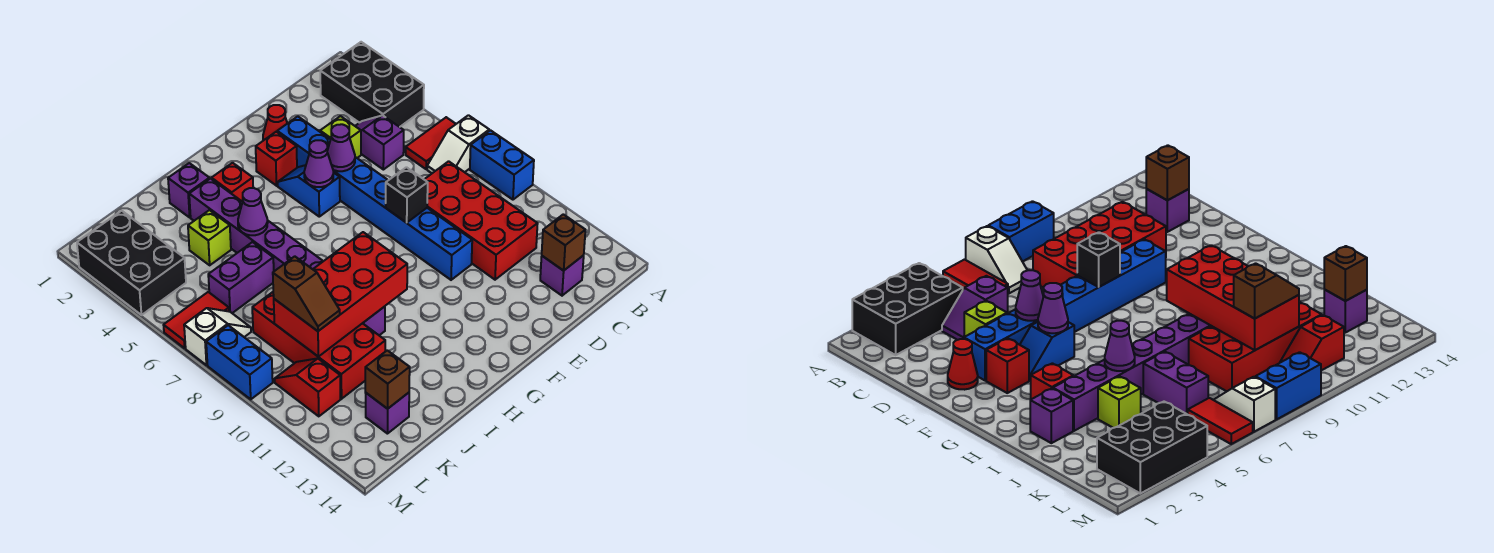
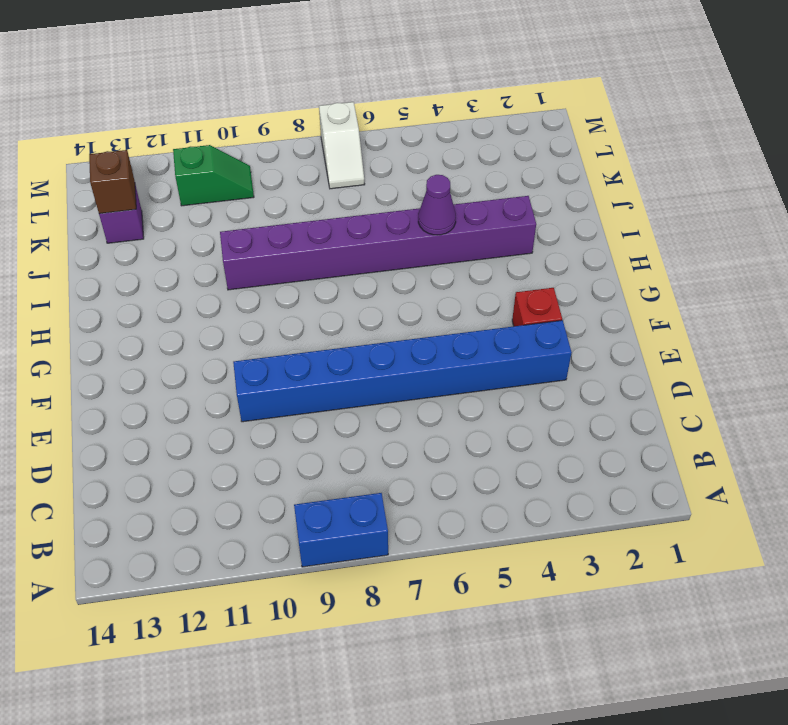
green 1x2 slope [173,145,254,206] -> red 1x2 slope [275,358,341,416]
none -> black 2x3 brick [320,42,424,127]
none -> red 1x2 tile [406,117,456,169]
none -> white 1x2 slope [427,115,489,173]
none -> purple 1x2 slope [356,115,404,170]

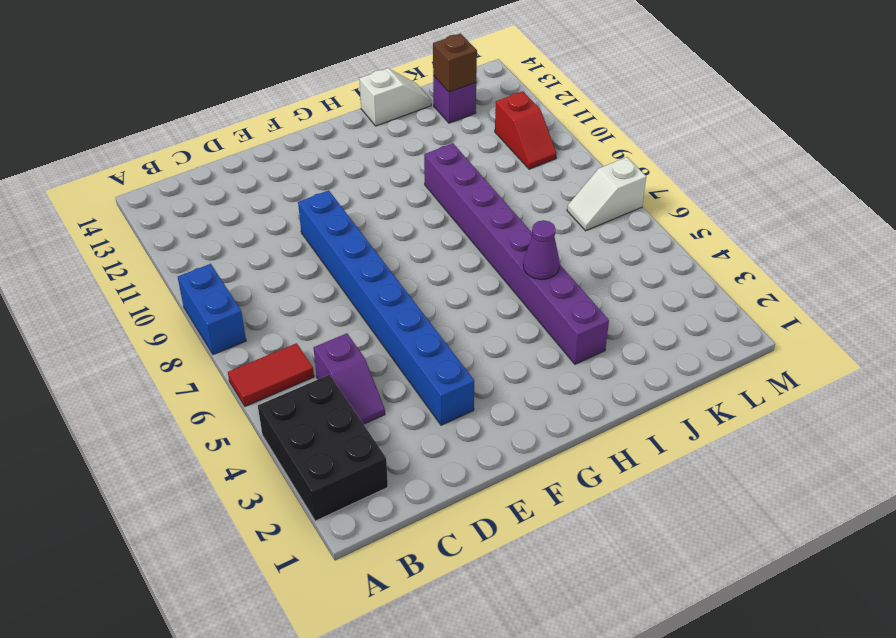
white 1x2 slope [359,68,431,126] -> white 1x2 slope moved to [427,115,489,173]
none -> red 2x4 brick [424,161,538,280]
none -> purple 1x1 brick [540,255,584,296]
none -> lime 1x1 brick [320,116,361,158]
none -> red 1x1 cone [263,105,287,141]

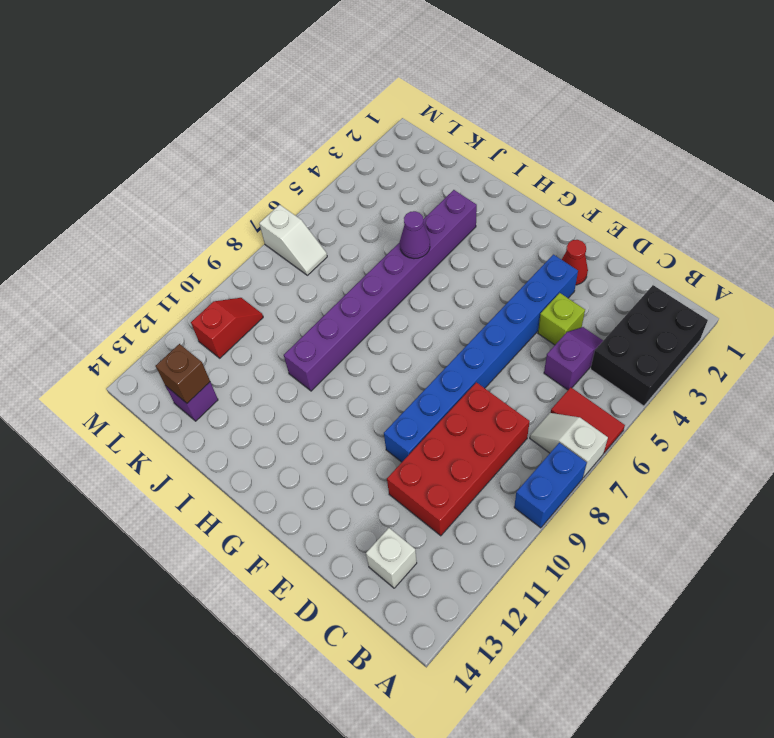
white 1x1 brick [366,528,417,588] -> purple 1x1 brick [540,255,584,296]
none -> red 1x1 brick [256,132,297,186]
none -> blue 1x2 slope [277,165,340,217]
none -> red 1x1 brick [212,163,253,202]
none -> purple 1x1 brick [168,163,209,217]

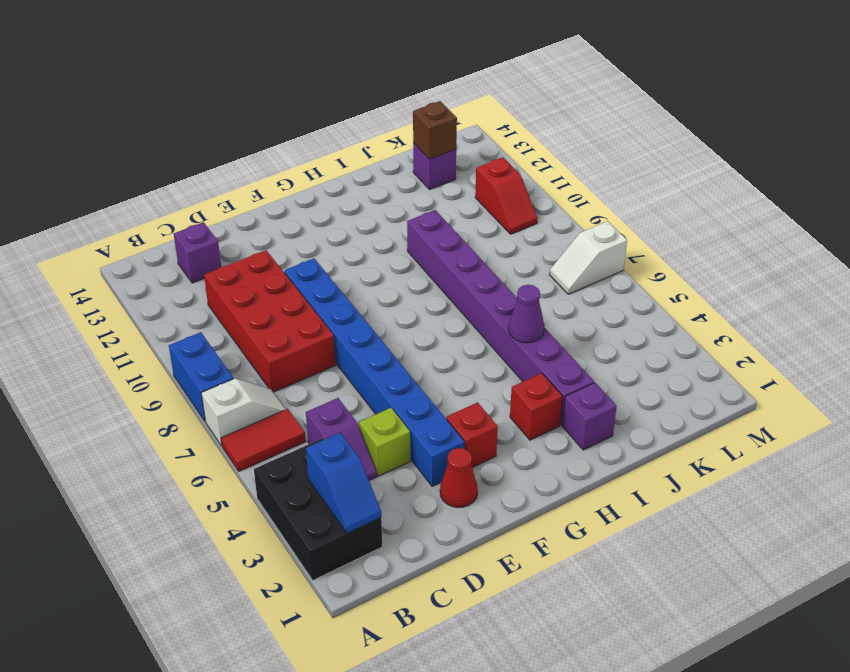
blue 1x2 slope [306,433,381,533] -> blue 1x2 slope moved to [277,165,340,217]
none -> lime 1x1 brick [188,210,231,265]
none -> purple 1x2 brick [208,242,274,313]
none -> red 2x4 brick [252,292,385,399]
none -> black 2x3 brick [77,211,186,315]

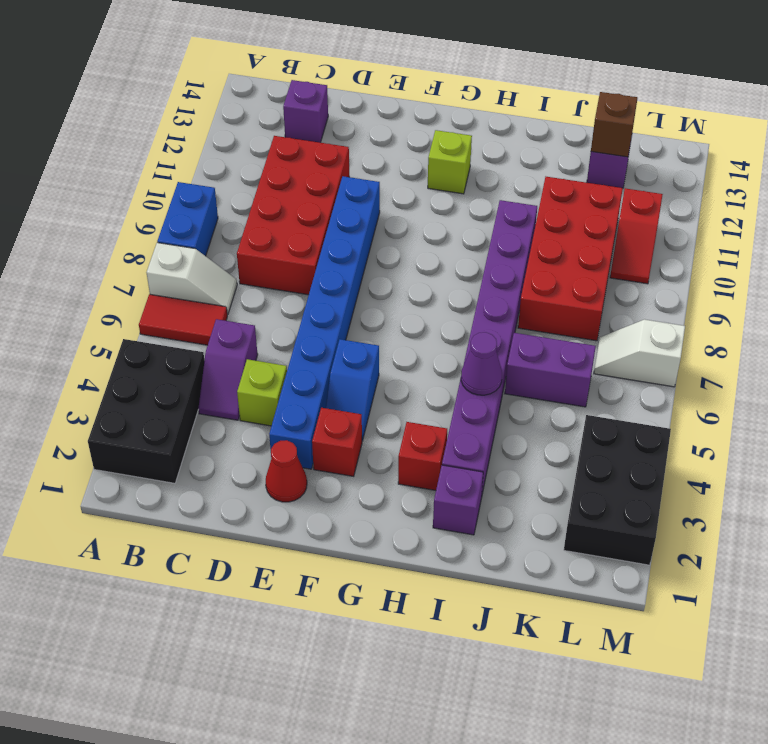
lime 1x1 brick [428,130,472,194] -> lime 1x1 brick moved to [188,210,231,265]
none -> red 1x2 tile [164,292,229,348]
none -> blue 1x2 brick [206,325,273,399]
none -> brown 1x1 brick [542,214,585,271]
none -> purple 1x1 cone [327,124,355,171]

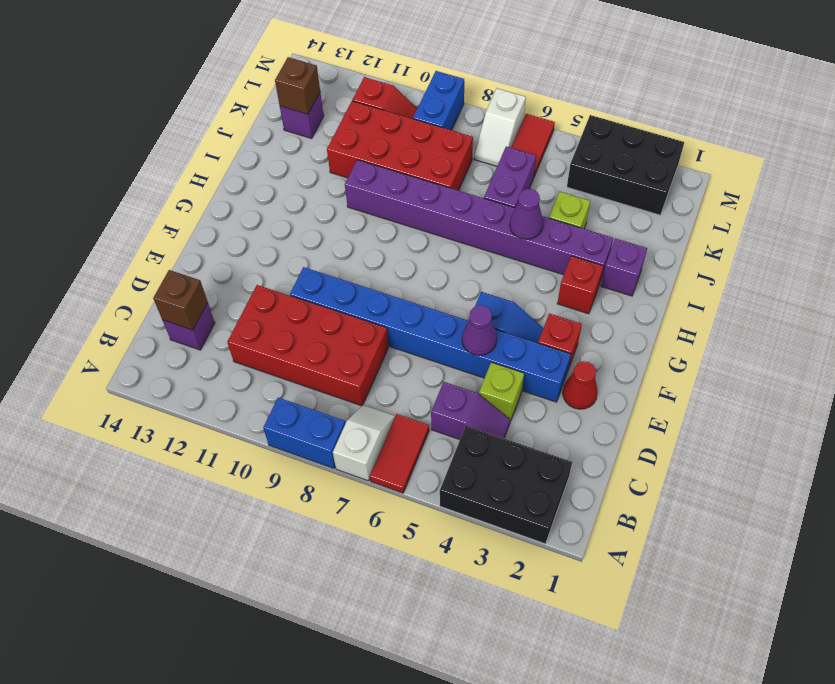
blue 1x2 brick [413,71,464,130] -> blue 1x2 brick turned to [206,325,273,399]
none -> black 1x1 brick [386,167,428,223]
none -> purple 1x1 cone [304,140,333,187]
none -> red 2x4 brick [274,232,407,357]
none -> brown 1x2 slope [273,256,340,331]

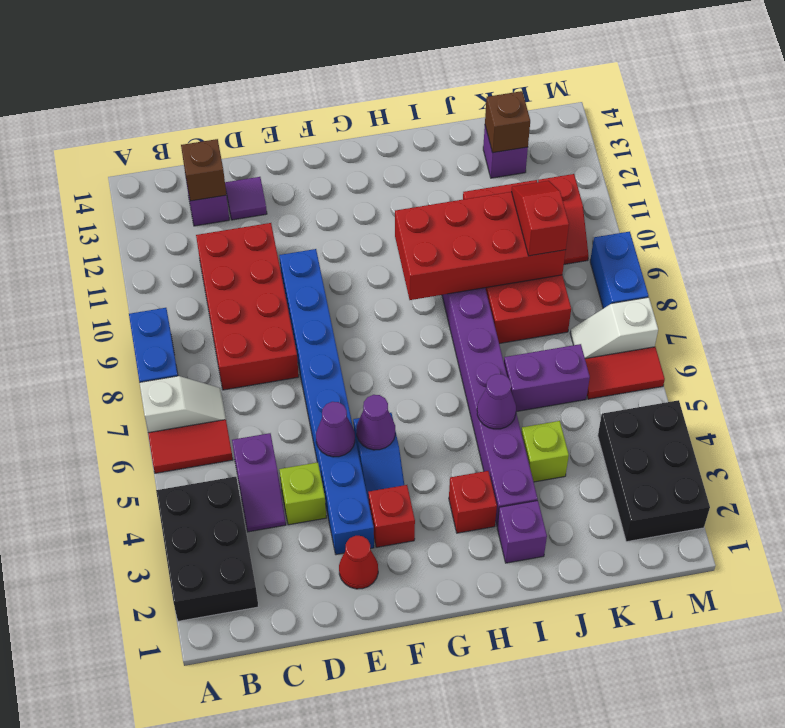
purple 1x1 tile [225,177,267,220] -> none
red 1x2 slope [511,181,569,256] -> brown 1x2 slope [273,256,340,331]
none -> black 1x1 brick [386,167,428,223]

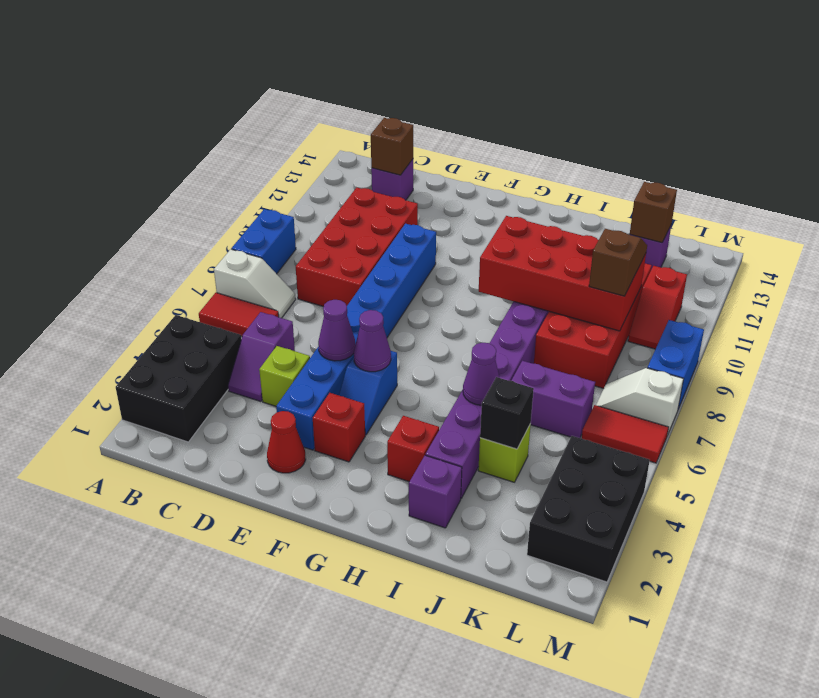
black 1x1 brick [480,377,534,449] -> black 1x1 brick moved to [386,167,428,223]

